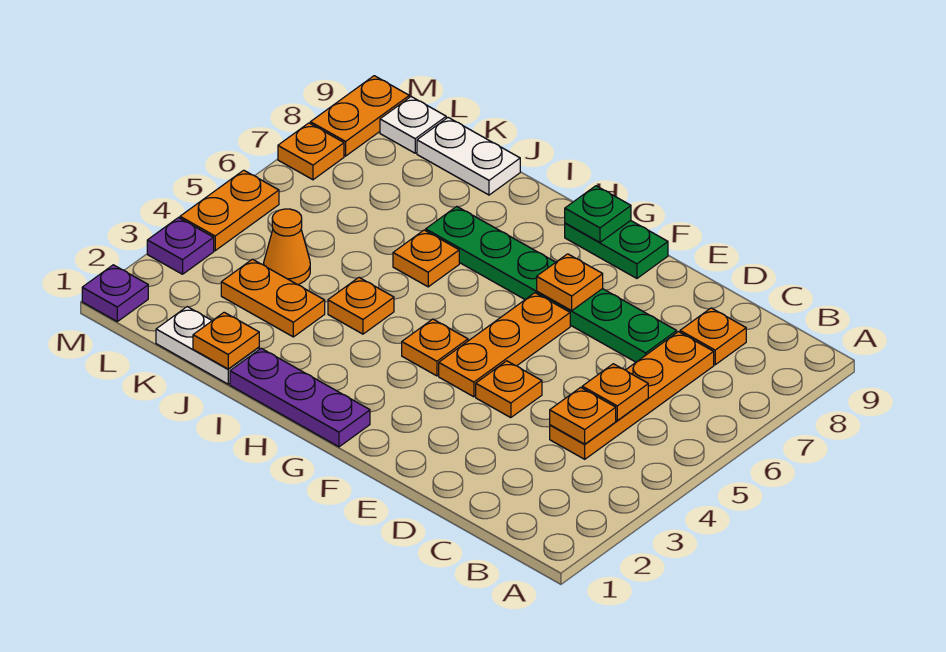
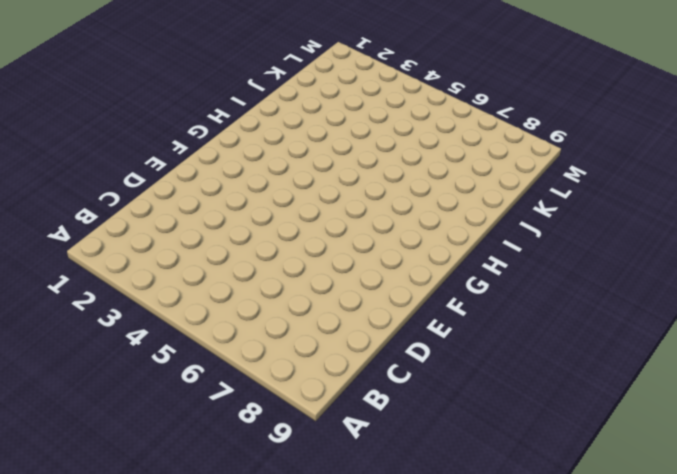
none -> orange 1x4 plate [550,332,714,459]
none -> orange 1x1 plate [680,308,746,365]
none -> green 1x6 plate [425,206,677,362]

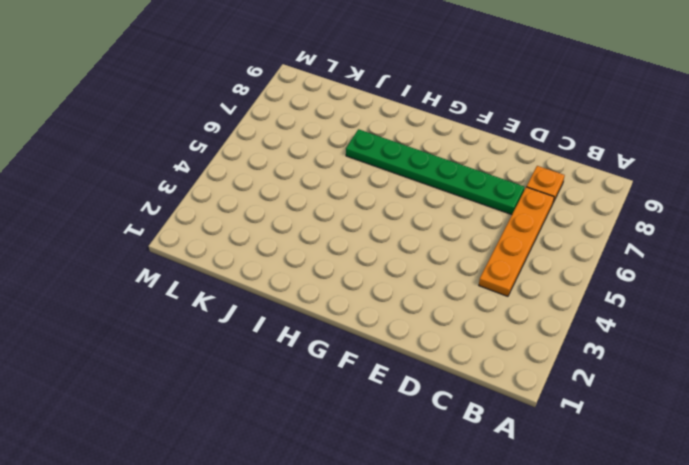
none -> orange 1x1 plate [476,361,542,418]
none -> orange 1x3 plate [439,293,570,397]
none -> green 1x2 plate [565,221,668,278]

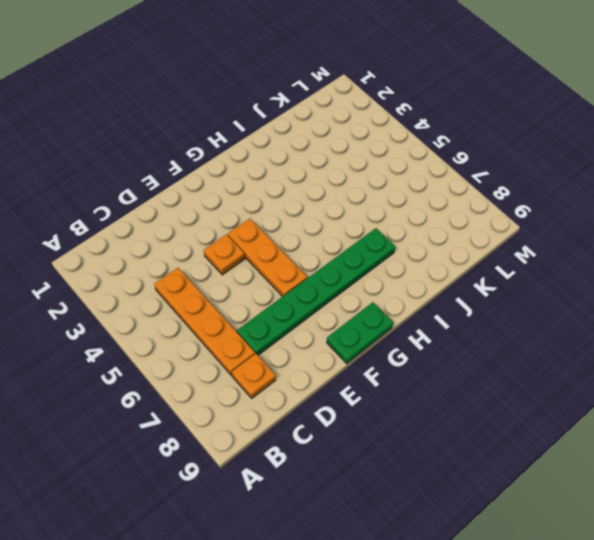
none -> purple 1x3 plate [230,348,370,447]
none -> orange 1x1 plate [402,319,468,376]
none -> orange 1x1 plate [328,278,394,334]

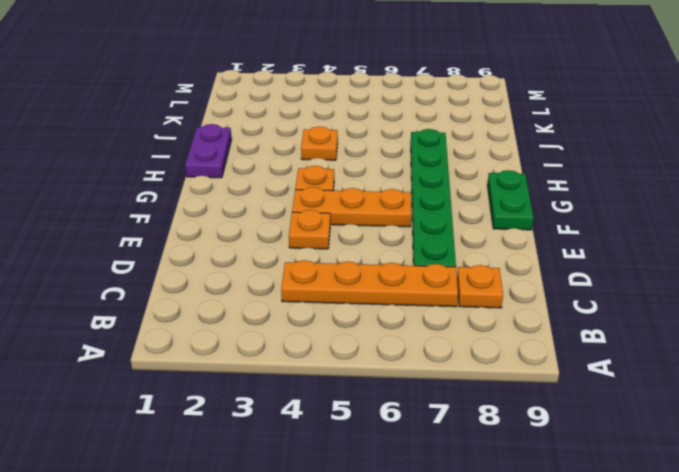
purple 1x2 plate [185,124,232,178] -> purple 1x3 plate [230,348,370,447]
none -> orange 1x1 plate [393,230,459,287]
none -> white 1x2 plate [156,307,259,384]
none -> orange 1x2 plate [221,259,325,337]

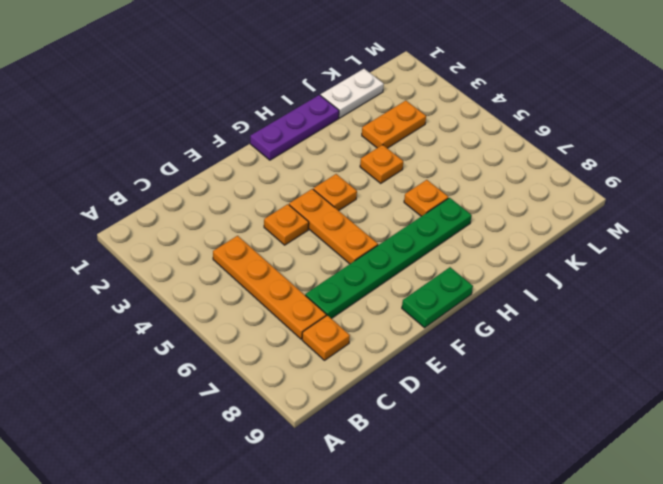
none -> white 1x2 plate [417,118,520,195]
none -> orange 1x1 cone [264,209,310,285]
none -> white 1x1 plate [380,97,446,153]

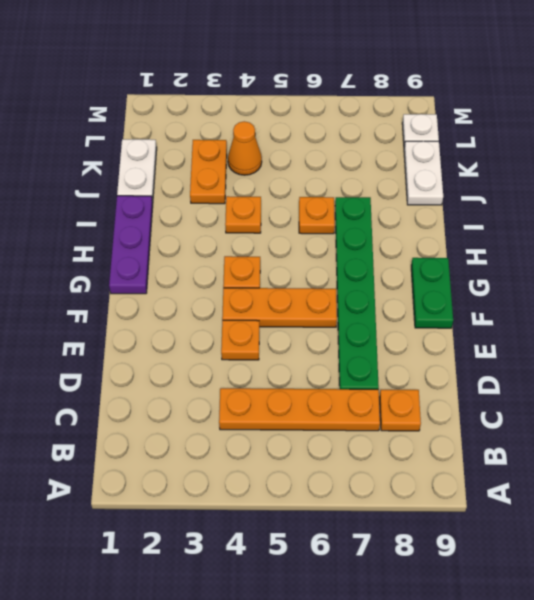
none -> purple 1x1 plate [82,265,148,321]
none -> purple 1x1 plate [147,218,214,274]
none -> orange 1x2 plate [180,170,279,251]

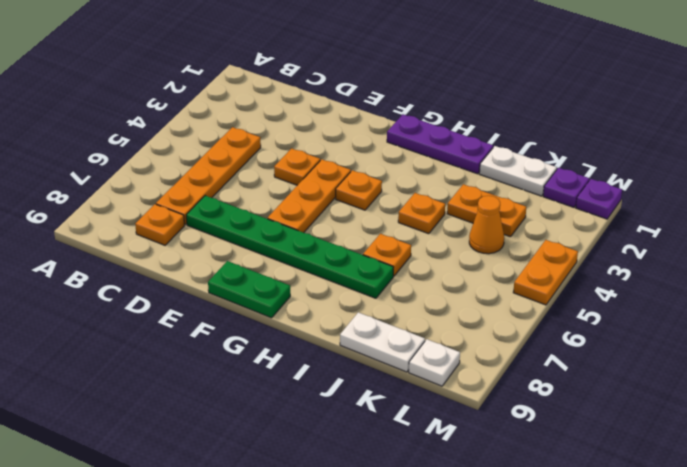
purple 1x1 plate [543,168,589,207] -> purple 1x1 plate moved to [147,218,214,274]
none -> orange 1x1 plate [278,123,344,180]
none -> orange 1x2 plate [310,76,409,156]
none -> orange 1x1 plate [550,387,616,444]

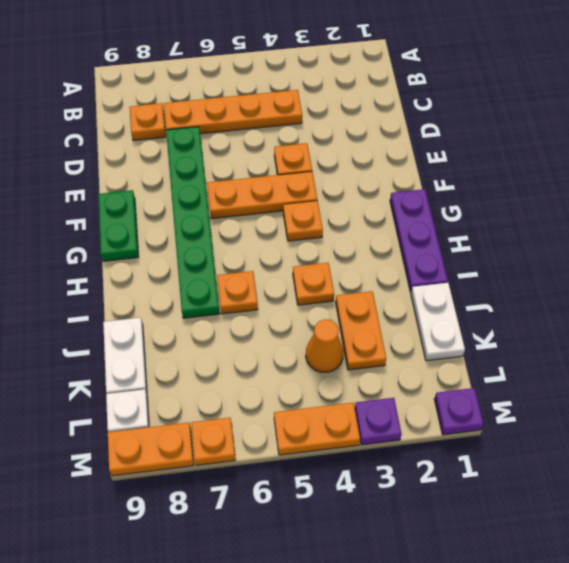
none -> orange 1x1 plate [550,387,616,444]
none -> orange 1x1 plate [582,364,648,420]
none -> orange 1x1 plate [537,254,603,311]

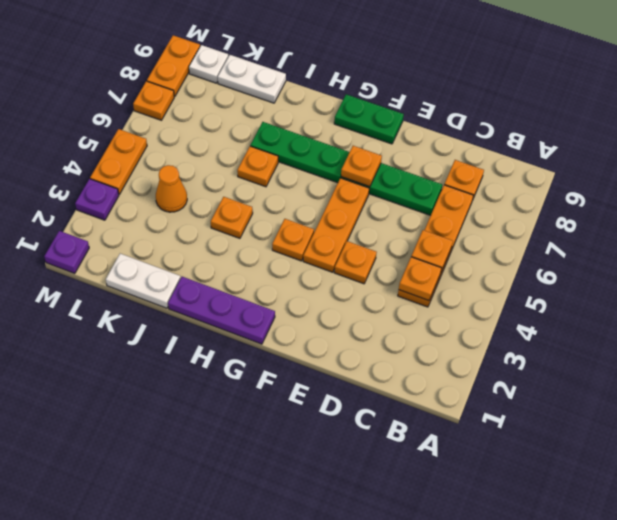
none -> orange 1x2 plate [221,259,325,337]
none -> green 1x1 plate [565,186,631,242]
none -> orange 1x1 plate [193,312,259,369]

